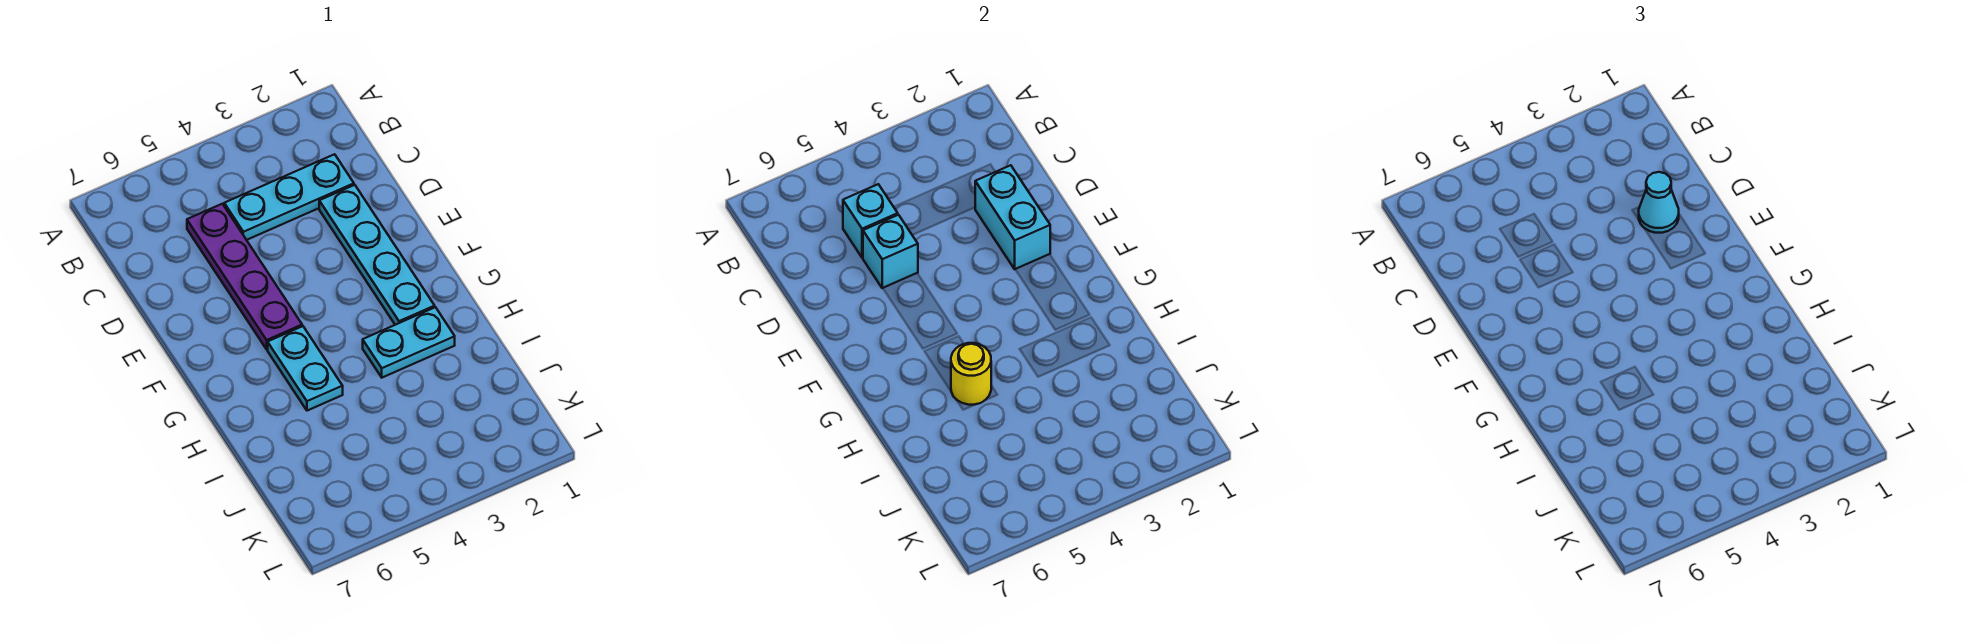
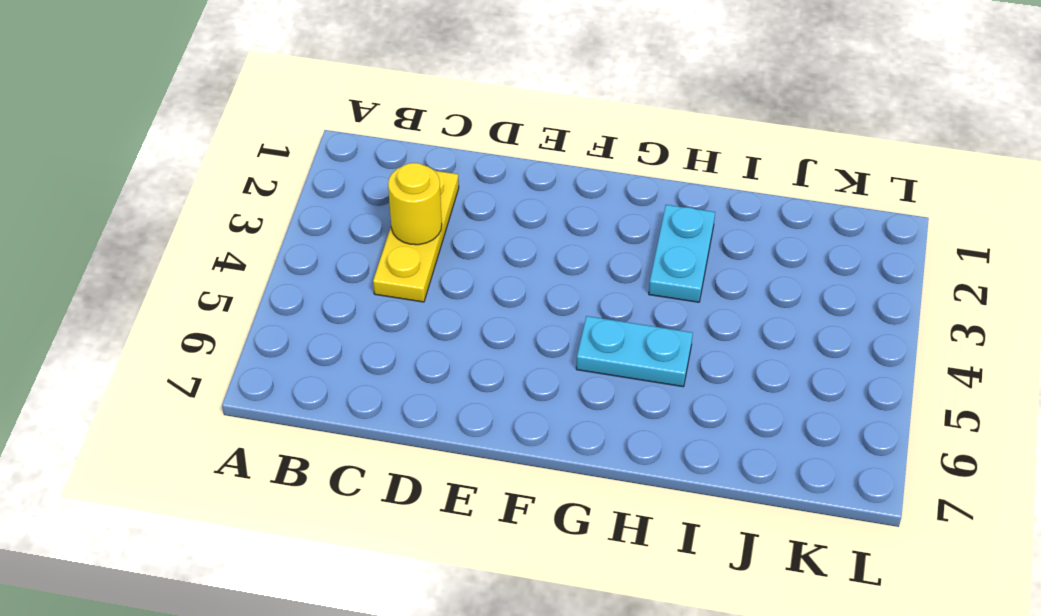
yellow 1x3 plate [373,170,459,302] -> cyan 1x3 plate [224,154,354,240]
yellow 1x1 round brick [388,163,442,245] -> yellow 1x1 round brick moved to [951,343,991,405]
none -> purple 1x4 plate [187,204,302,349]
none -> cyan 1x4 plate [319,185,435,325]

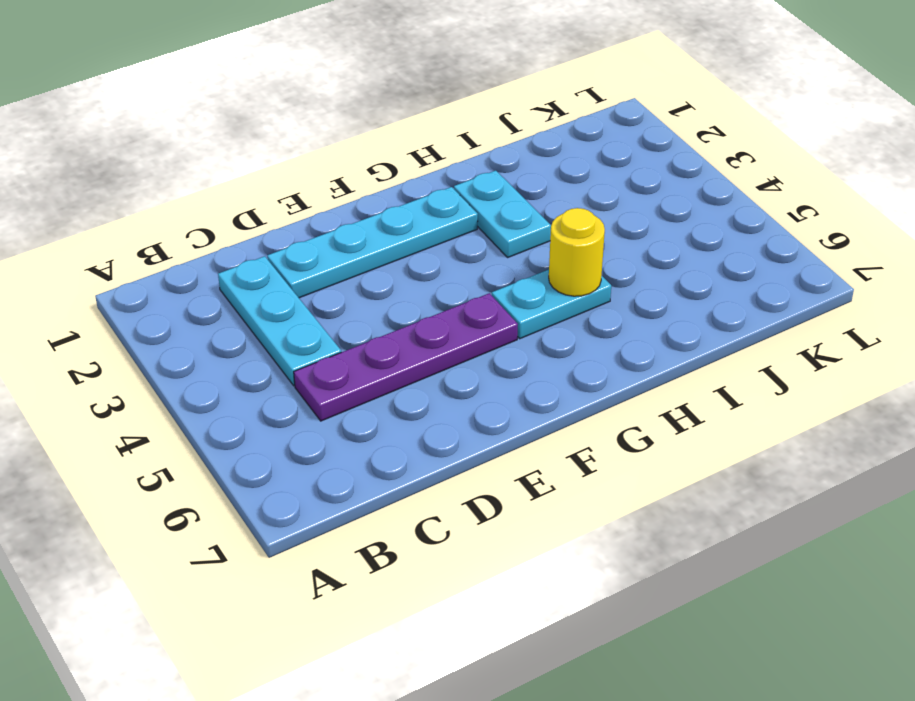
none -> cyan 1x1 brick [843,184,898,258]
none -> cyan 1x2 brick [975,165,1050,269]

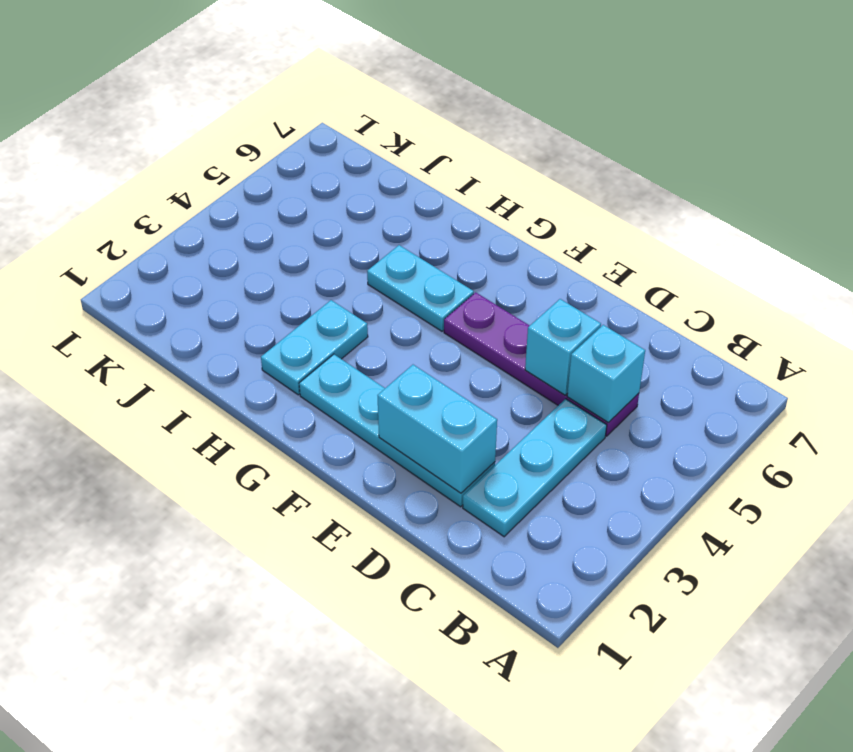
none -> yellow 1x1 round brick [951,343,991,405]
none -> cyan 1x1 cone [1639,172,1679,233]

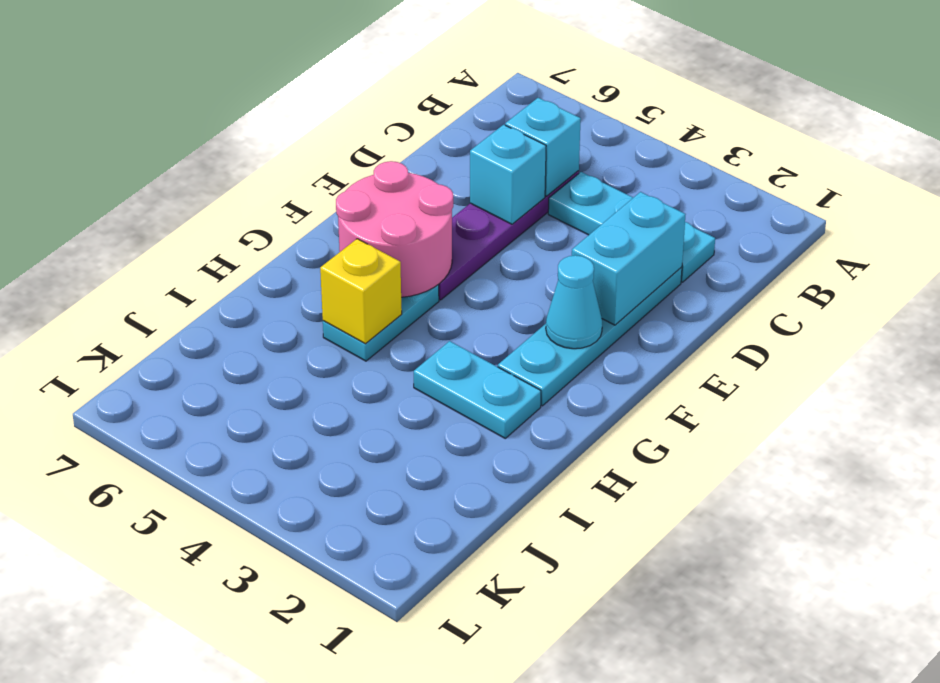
cyan 1x1 cone [546,255,602,349] -> cyan 1x1 cone moved to [1639,172,1679,233]
pink 2x2 round brick [336,161,453,297] -> none
yellow 1x1 brick [320,239,402,344] -> yellow 1x1 round brick [951,343,991,405]

